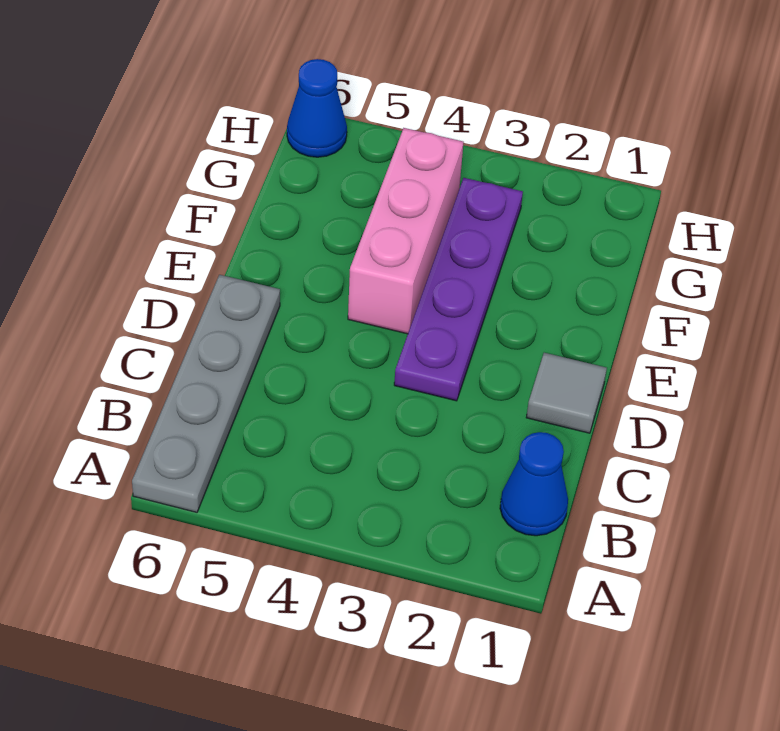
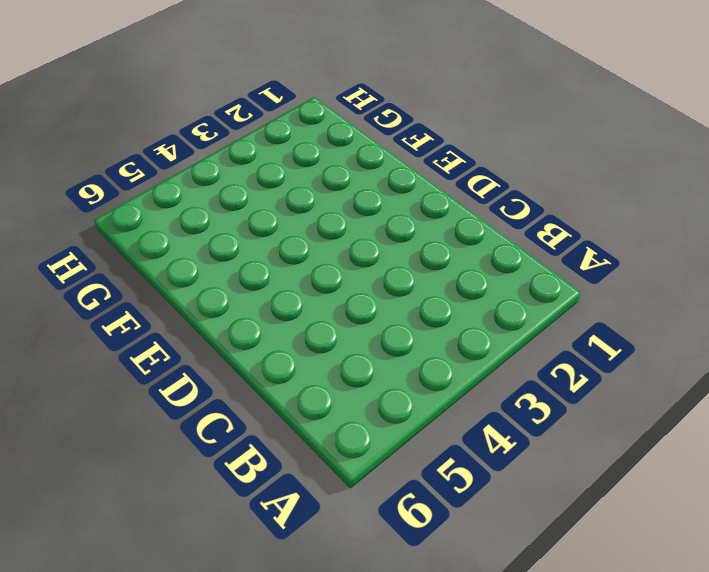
none -> grey 1x4 plate [132,275,280,512]
none -> blue 1x1 cone [500,432,568,536]

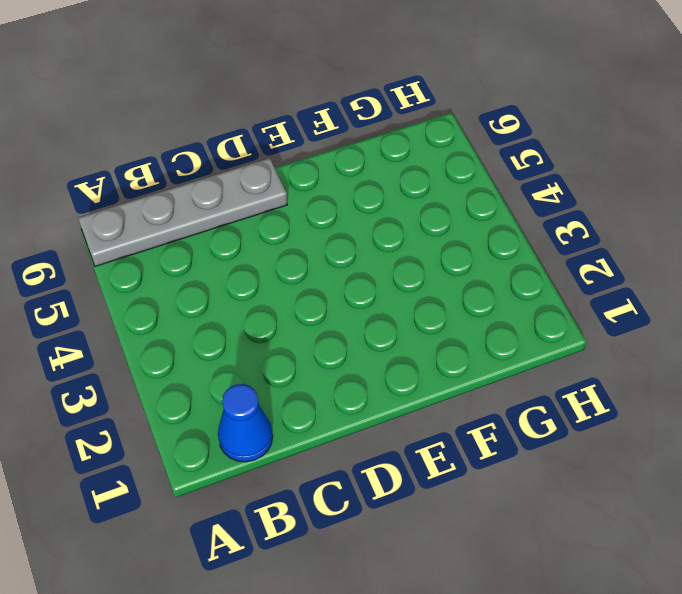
none -> grey 1x1 tile [526,353,607,433]
none -> purple 1x4 plate [394,178,523,401]

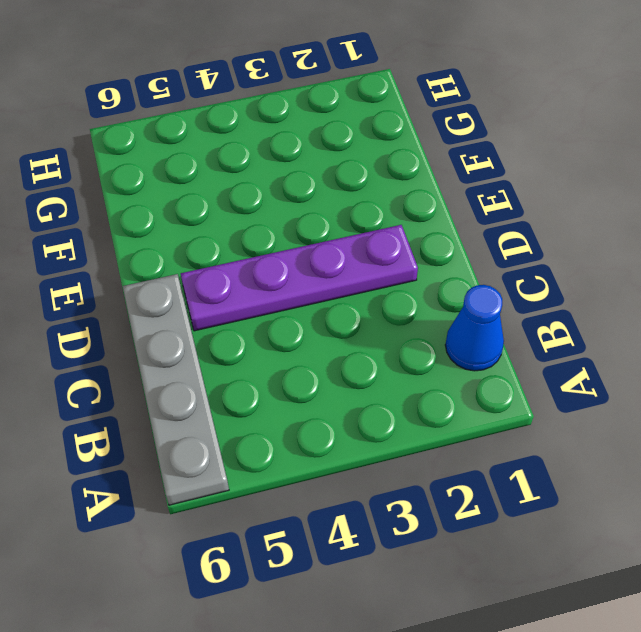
purple 1x4 plate [181,225,418,331] -> purple 1x4 plate turned to [394,178,523,401]
none -> grey 1x1 tile [526,353,607,433]
none -> pink 1x3 brick [348,128,463,334]

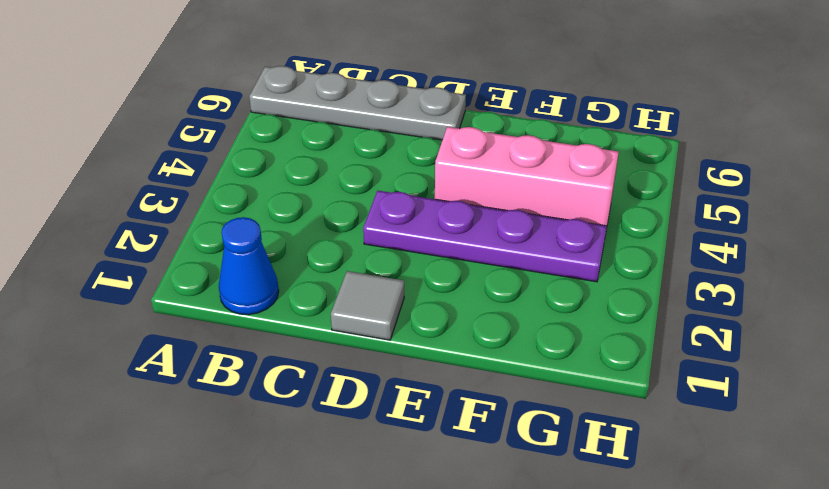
none -> blue 1x1 cone [287,59,347,157]

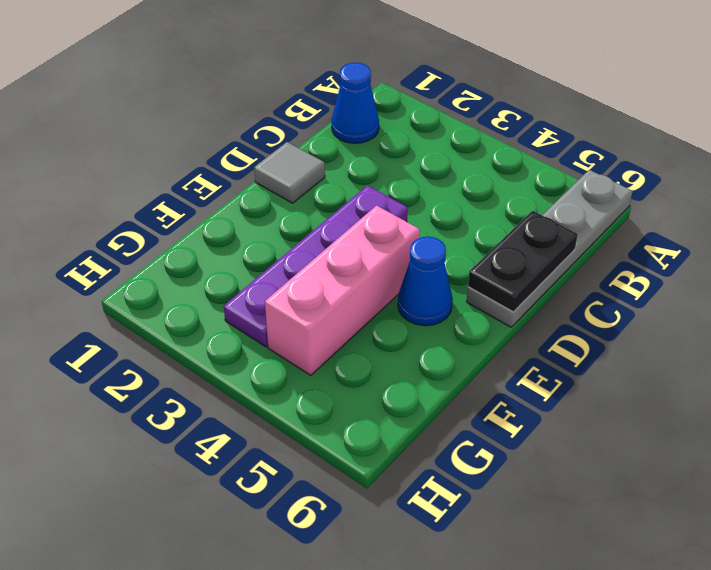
black 1x2 plate [468,211,578,312] -> none
blue 1x1 cone [398,237,453,326] -> blue 1x1 cone moved to [287,59,347,157]

